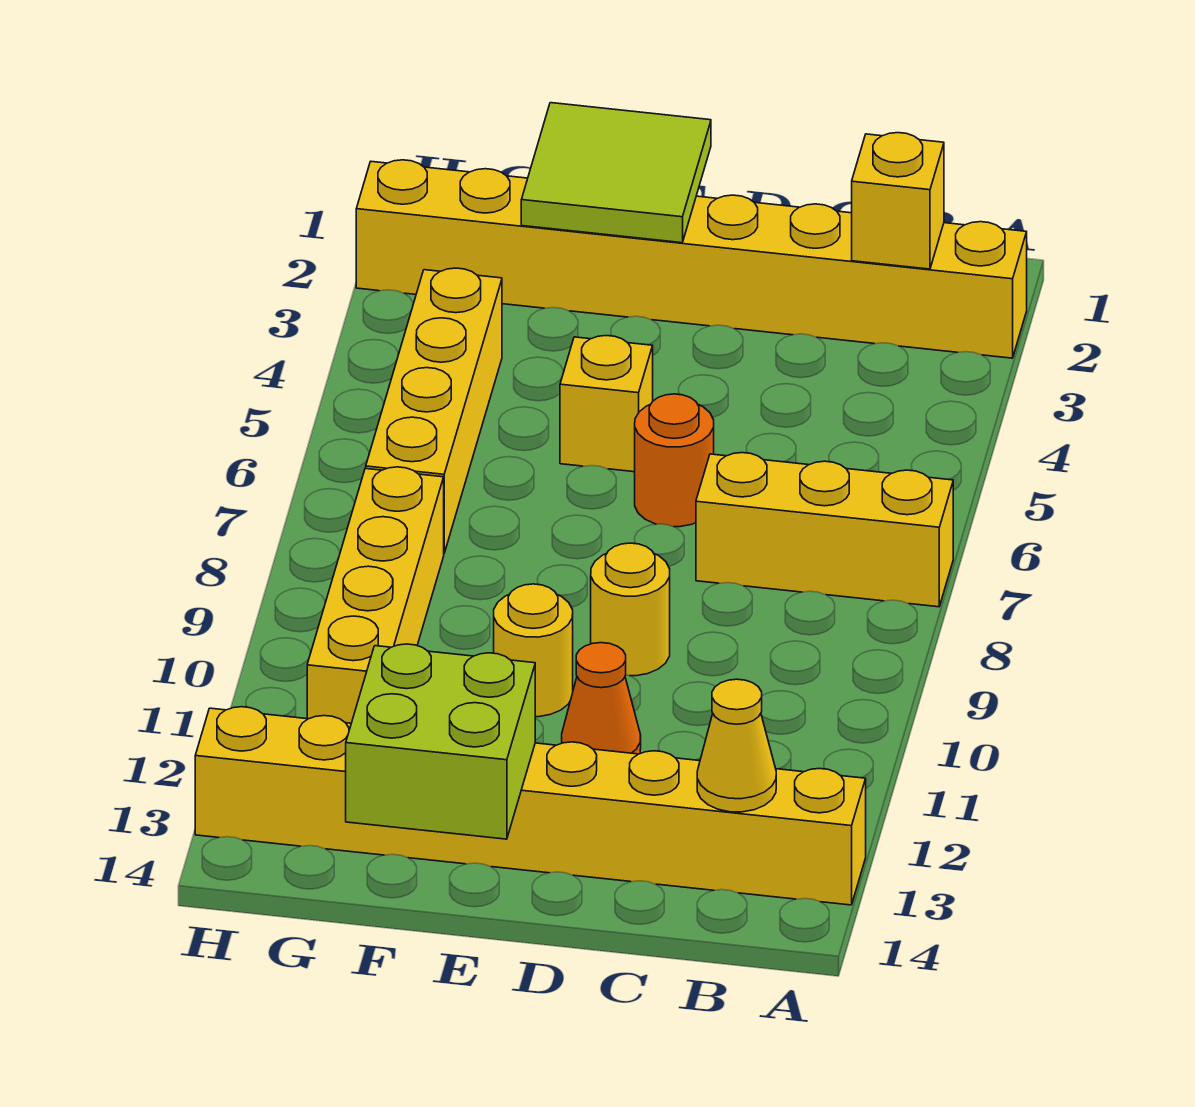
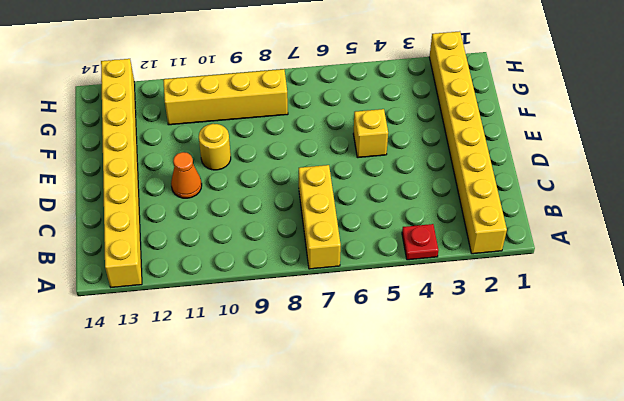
red 1x1 plate [402,224,438,260] -> none
none -> orange 1x1 round brick [635,394,714,527]
none -> yellow 1x1 round brick [591,543,670,676]
none -> yellow 1x4 brick [366,268,502,553]

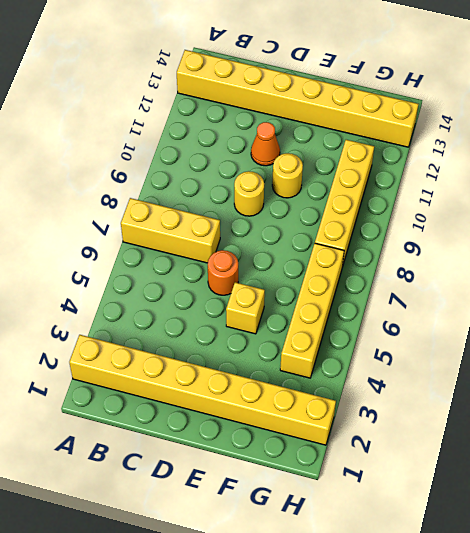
none -> yellow 1x1 brick [852,133,944,269]
none -> yellow 1x1 cone [697,679,776,812]
none -> lime 2x2 tile [521,103,711,243]

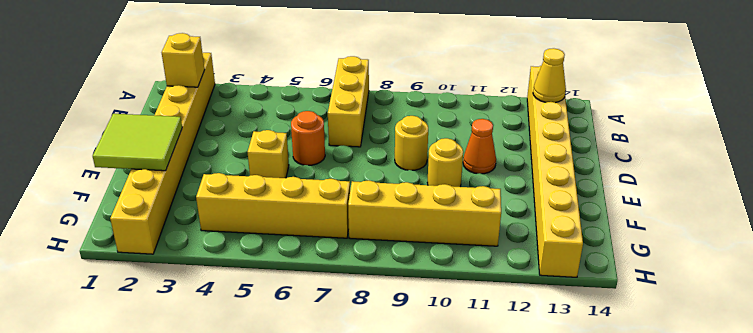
none -> lime 2x2 brick [346,644,535,839]

